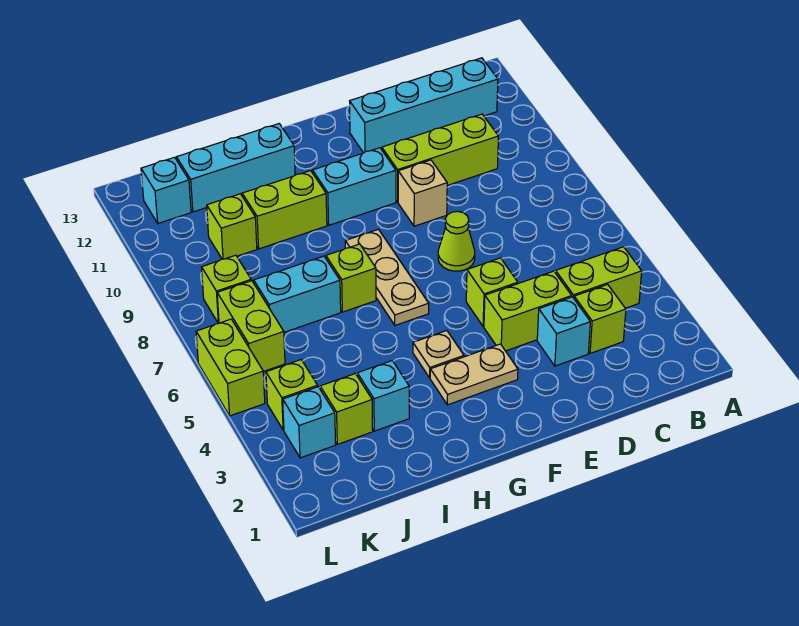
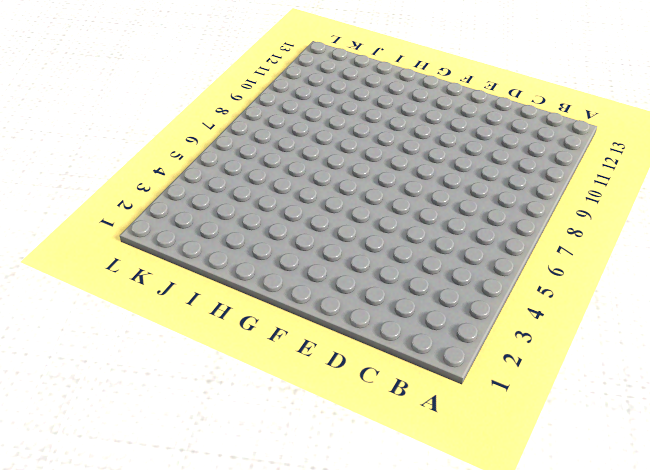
none -> lime 1x2 brick [556,247,642,308]
none -> cyan 1x4 brick [350,58,498,153]
none -> lime 1x1 brick [574,285,626,353]

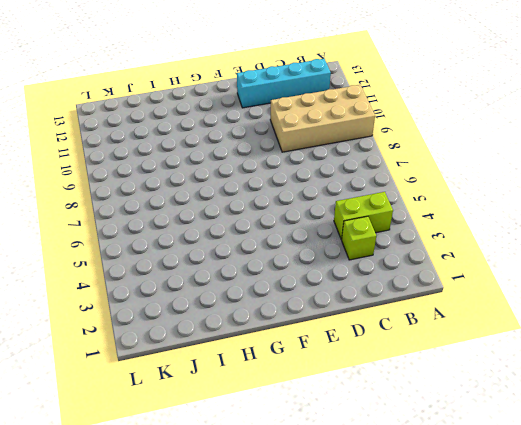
tan 2x4 brick [270,85,375,152] -> lime 1x3 brick [382,114,498,202]
none -> cyan 1x1 brick [537,297,590,366]
none -> lime 1x2 brick [484,271,572,351]
none -> lime 1x1 brick [466,258,518,326]

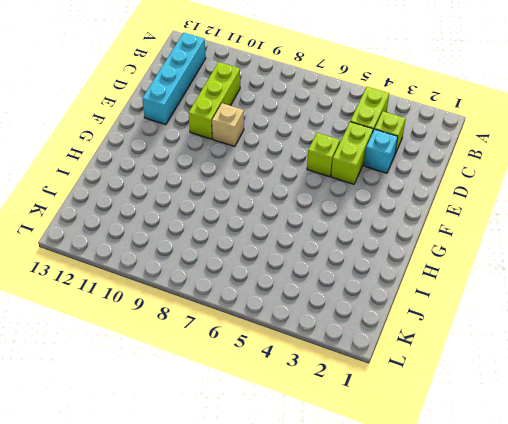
none -> lime 1x1 cone [438,211,475,271]
none -> tan 1x2 plate [430,344,518,405]
none -> cyan 1x2 brick [313,148,396,225]

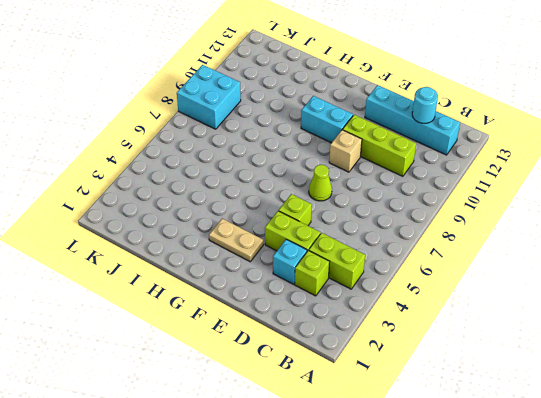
cyan 1x1 round brick [412,87,438,123] -> none
cyan 2x2 brick [177,65,241,129] -> lime 1x1 brick [202,255,251,323]
none -> tan 1x1 plate [413,331,464,378]
none -> tan 1x3 plate [345,229,429,325]
none -> lime 1x1 brick [326,244,376,312]

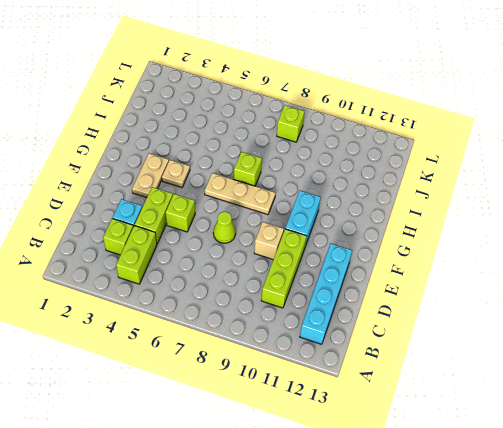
none -> lime 1x2 brick [242,171,327,249]
none -> cyan 1x3 brick [176,124,295,212]
none -> cyan 1x1 brick [357,361,409,431]

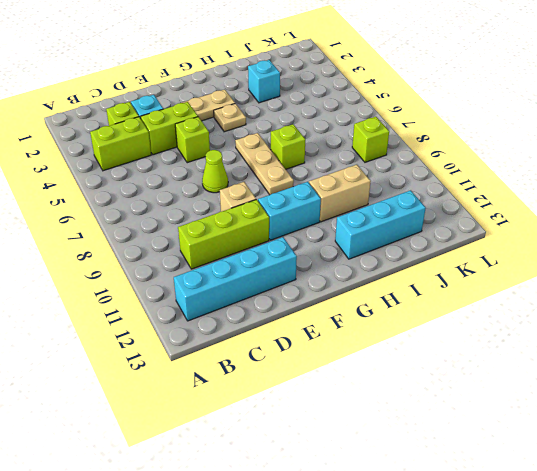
tan 1x2 brick [309,165,371,222] -> lime 1x2 brick [242,171,327,249]
none -> cyan 1x2 brick [254,256,341,332]
none -> lime 1x1 brick [320,374,373,444]
none -> lime 1x1 brick [207,194,257,259]

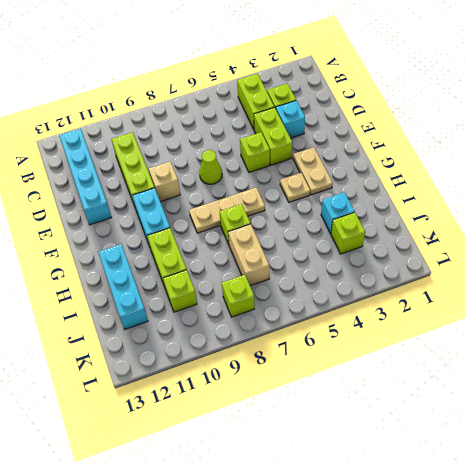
tan 1x2 brick [228,224,269,286] -> cyan 1x2 brick [254,256,341,332]
none -> cyan 1x1 brick [283,387,336,458]
none -> lime 1x1 brick [266,360,318,430]
none -> lime 1x2 brick [217,281,285,372]

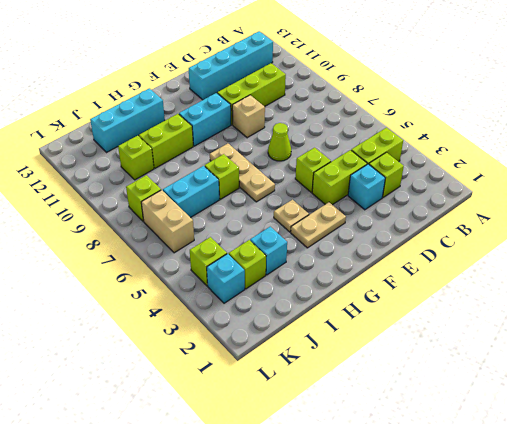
tan 1x2 brick [141,190,194,253] -> lime 1x2 brick [217,281,285,372]
none -> cyan 1x1 brick [141,157,191,223]
none -> lime 1x2 brick [196,319,265,416]

